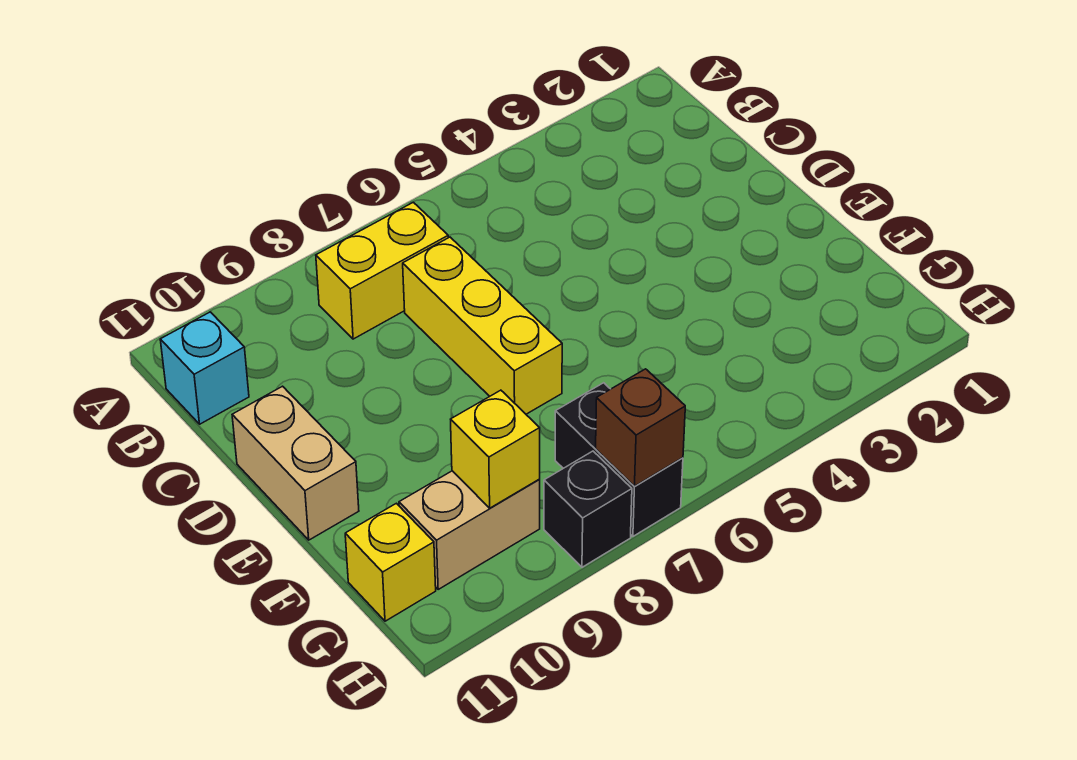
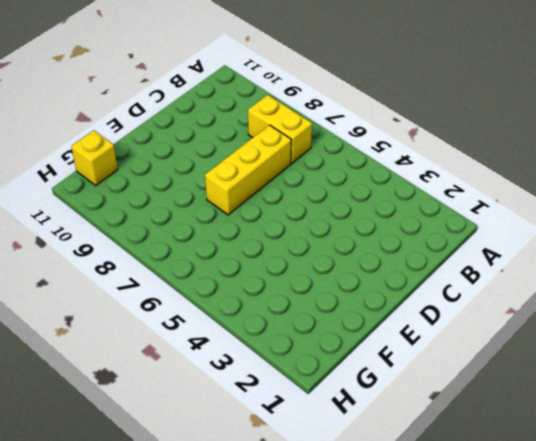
none -> cyan 1x1 brick [160,312,249,424]
none -> tan 1x2 brick [232,386,359,540]

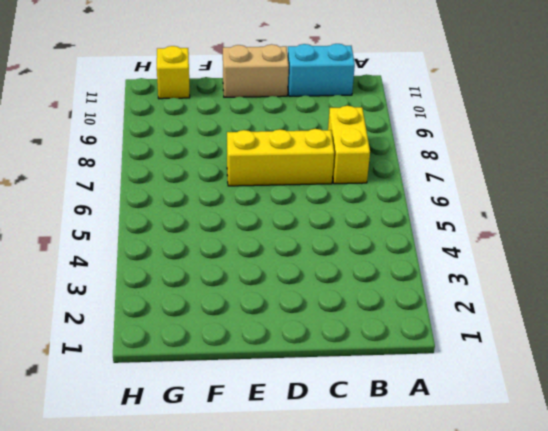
cyan 1x2 brick [288,44,355,96] -> cyan 1x1 brick [160,312,249,424]
none -> black 1x2 brick [555,383,683,536]
none -> tan 1x2 brick [399,471,540,589]

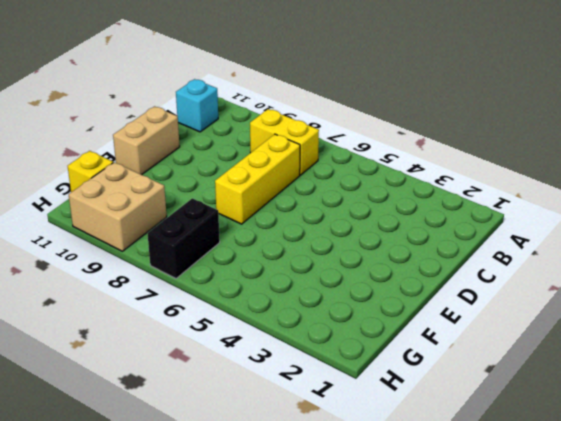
tan 2x2 brick [69,162,167,251] -> tan 1x2 brick [399,471,540,589]
none -> black 1x1 brick [544,451,632,567]
none -> yellow 1x1 brick [451,390,540,508]

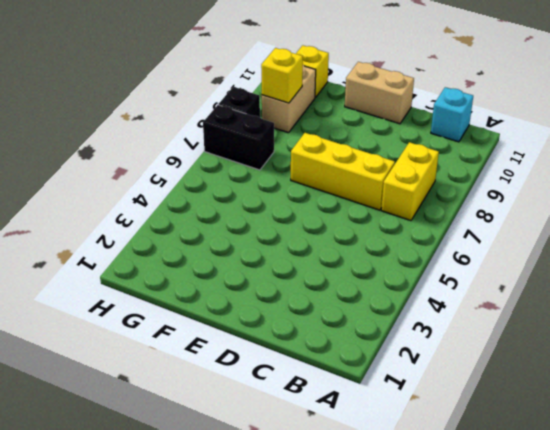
none -> brown 1x1 brick [596,369,685,486]

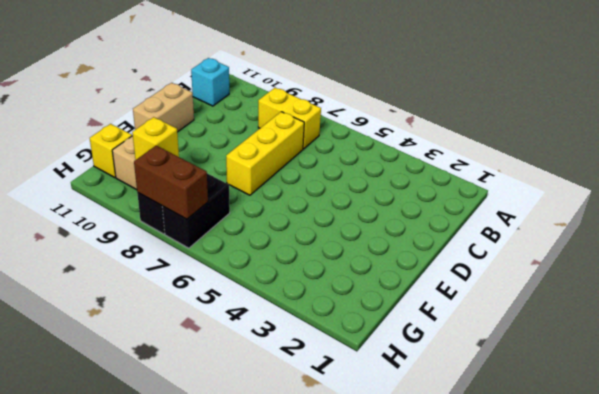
brown 1x2 brick [134,146,208,219] -> brown 1x1 brick [596,369,685,486]

